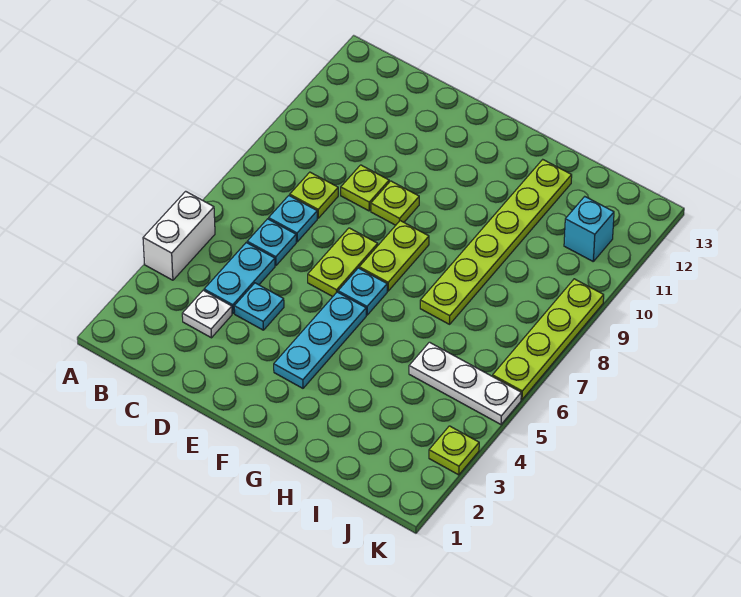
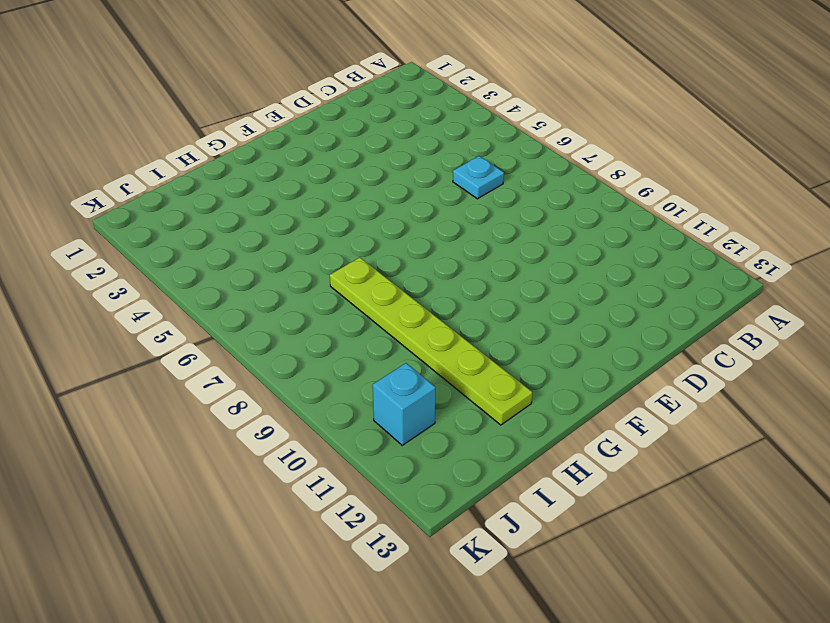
none -> white 1x2 brick [143,191,215,280]
none -> white 1x1 plate [182,290,232,338]
none -> cyan 1x2 plate [204,243,275,313]

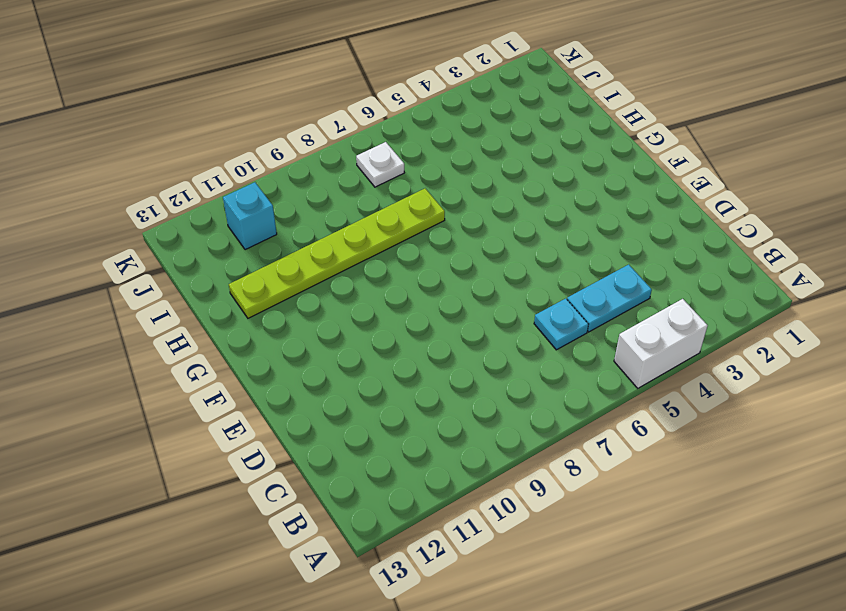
white 1x1 plate [356,142,404,187] -> white 1x1 plate moved to [182,290,232,338]
none -> cyan 1x1 plate [269,196,317,242]
none -> lime 1x1 plate [290,172,338,218]
none -> cyan 1x1 plate [234,283,284,330]

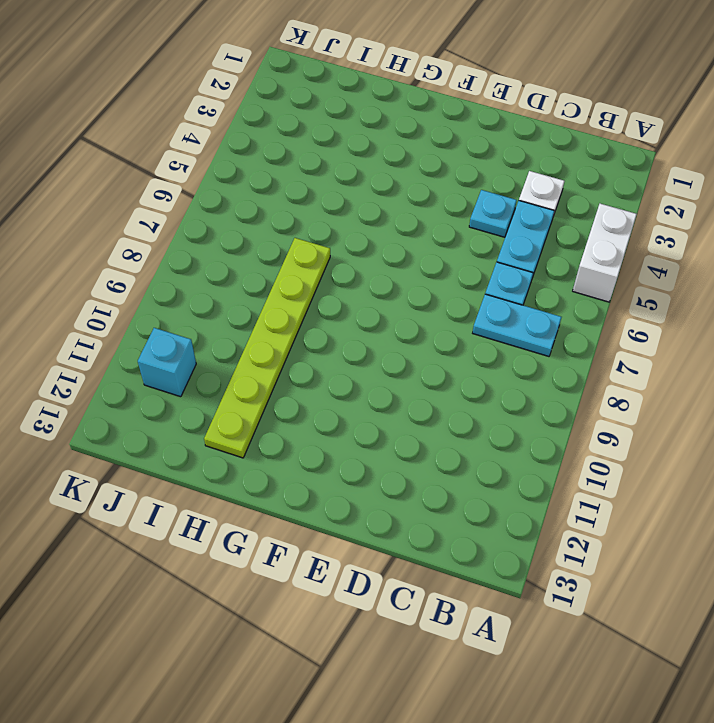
cyan 1x2 plate [473,294,561,356] -> cyan 1x1 plate [269,196,317,242]
none -> lime 1x1 plate [290,172,338,218]
none -> lime 1x1 plate [341,165,389,211]
none -> lime 1x2 plate [308,228,378,297]

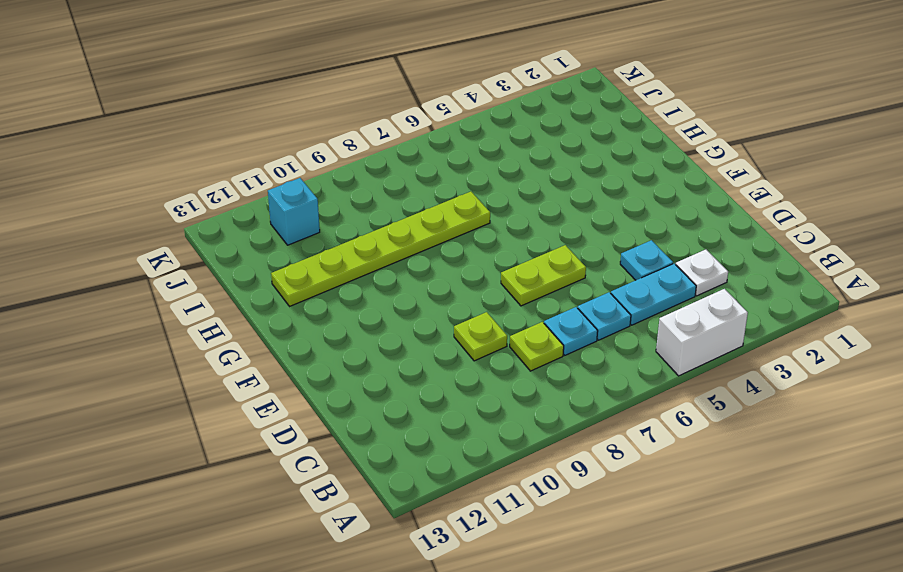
none -> lime 1x1 plate [371,181,419,225]
none -> cyan 1x3 plate [274,292,366,388]
none -> cyan 1x1 plate [338,268,387,315]

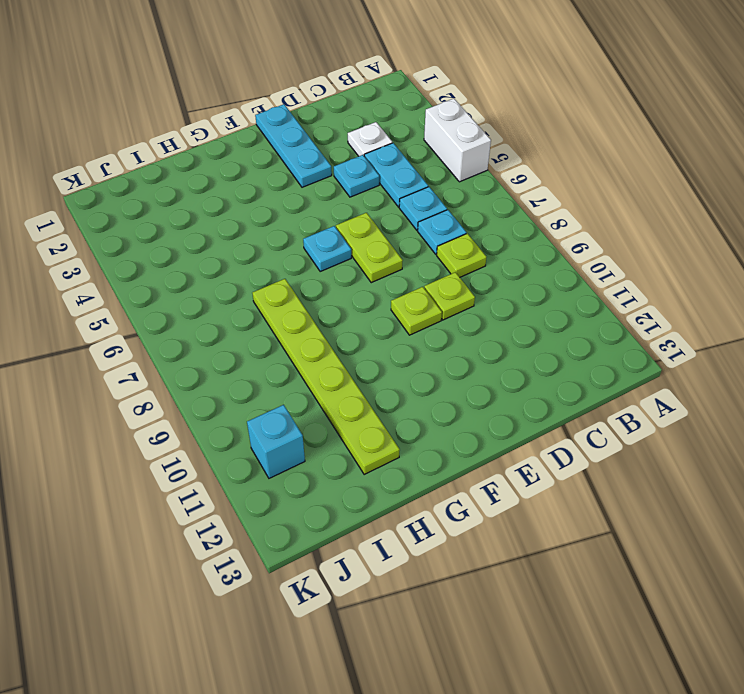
cyan 1x3 plate [255,104,332,187] -> cyan 1x3 plate moved to [274,292,366,388]
none -> lime 1x2 plate [359,221,429,291]
none -> white 1x3 plate [409,342,521,424]
none -> lime 1x1 plate [429,426,479,475]

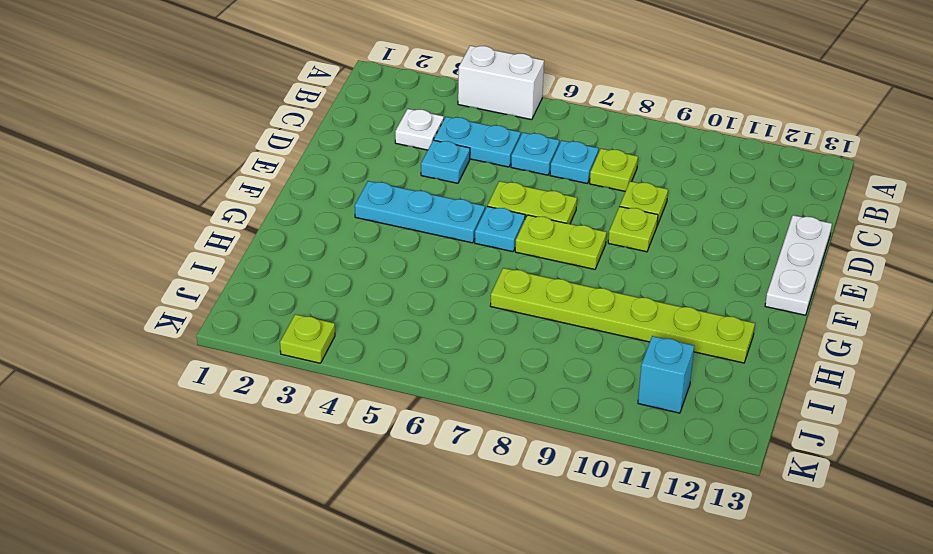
white 1x3 plate [765,215,832,315] -> white 1x3 plate moved to [409,342,521,424]
none -> lime 1x4 plate [492,279,604,400]

